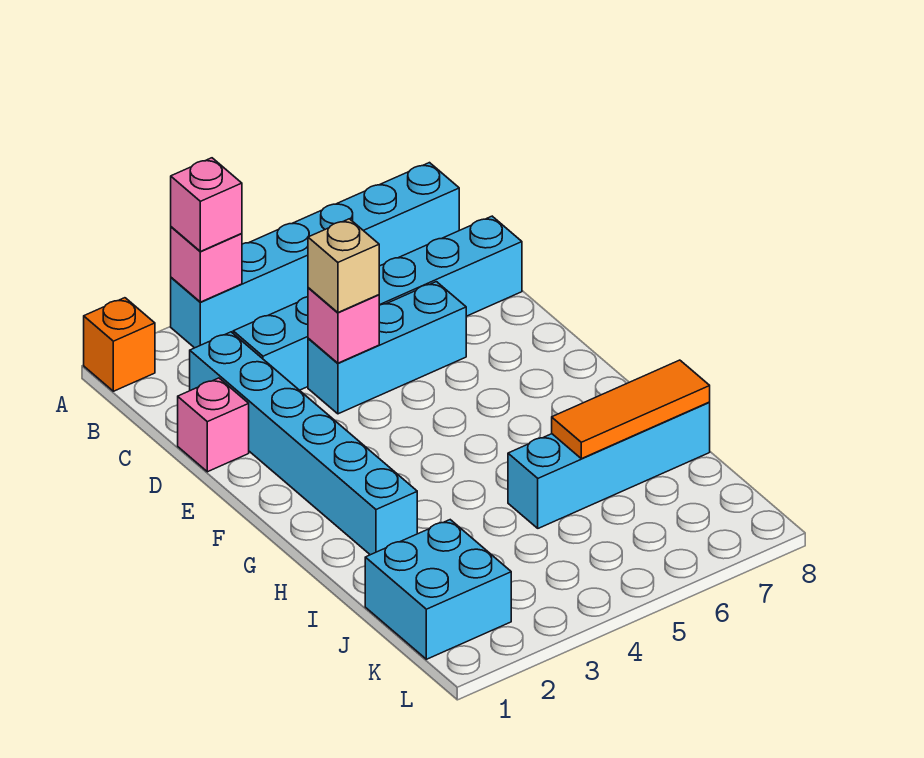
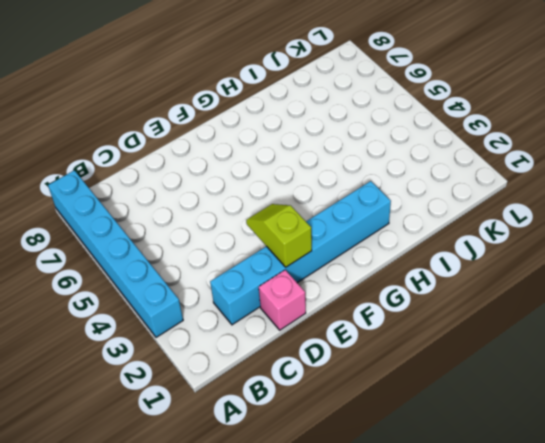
lime 1x2 slope [246,204,312,267] -> none
none -> orange 1x1 brick [84,298,155,391]
none -> cyan 1x6 brick [233,216,522,390]
none -> cyan 1x3 brick [308,282,466,414]

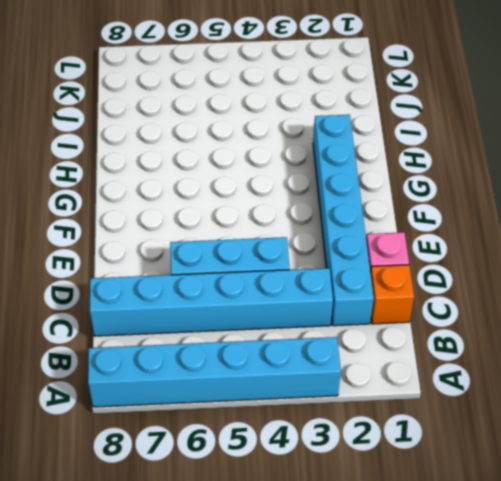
orange 1x1 brick [371,265,414,324] -> orange 1x1 brick moved to [84,298,155,391]
none -> cyan 1x4 brick [508,402,710,528]
none -> cyan 2x2 brick [365,520,511,659]
none -> pink 1x1 brick [171,227,242,302]

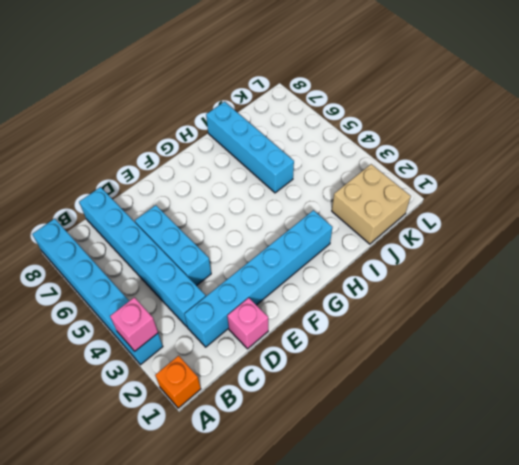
tan 2x2 brick [332,164,411,244] -> cyan 2x2 brick [365,520,511,659]
none -> pink 1x1 brick [308,288,379,363]
none -> orange 1x3 tile [552,360,710,459]
none -> pink 1x1 brick [171,158,242,251]

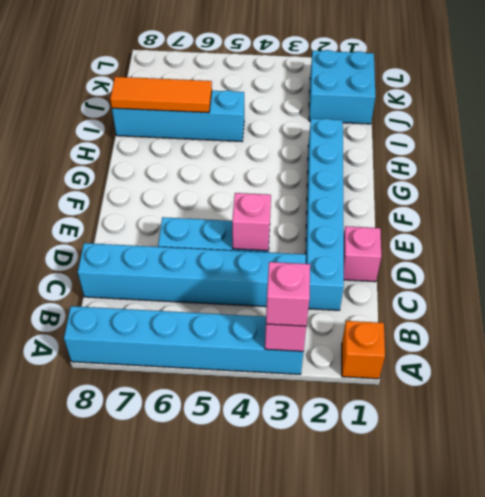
none -> tan 1x1 brick [308,219,379,312]

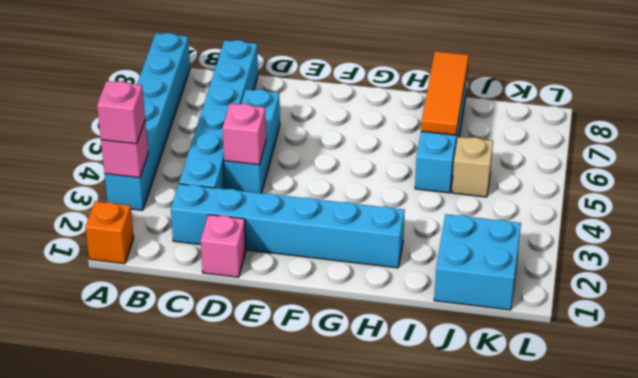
tan 1x1 brick [452,137,493,197] -> tan 1x1 brick moved to [308,219,379,312]

